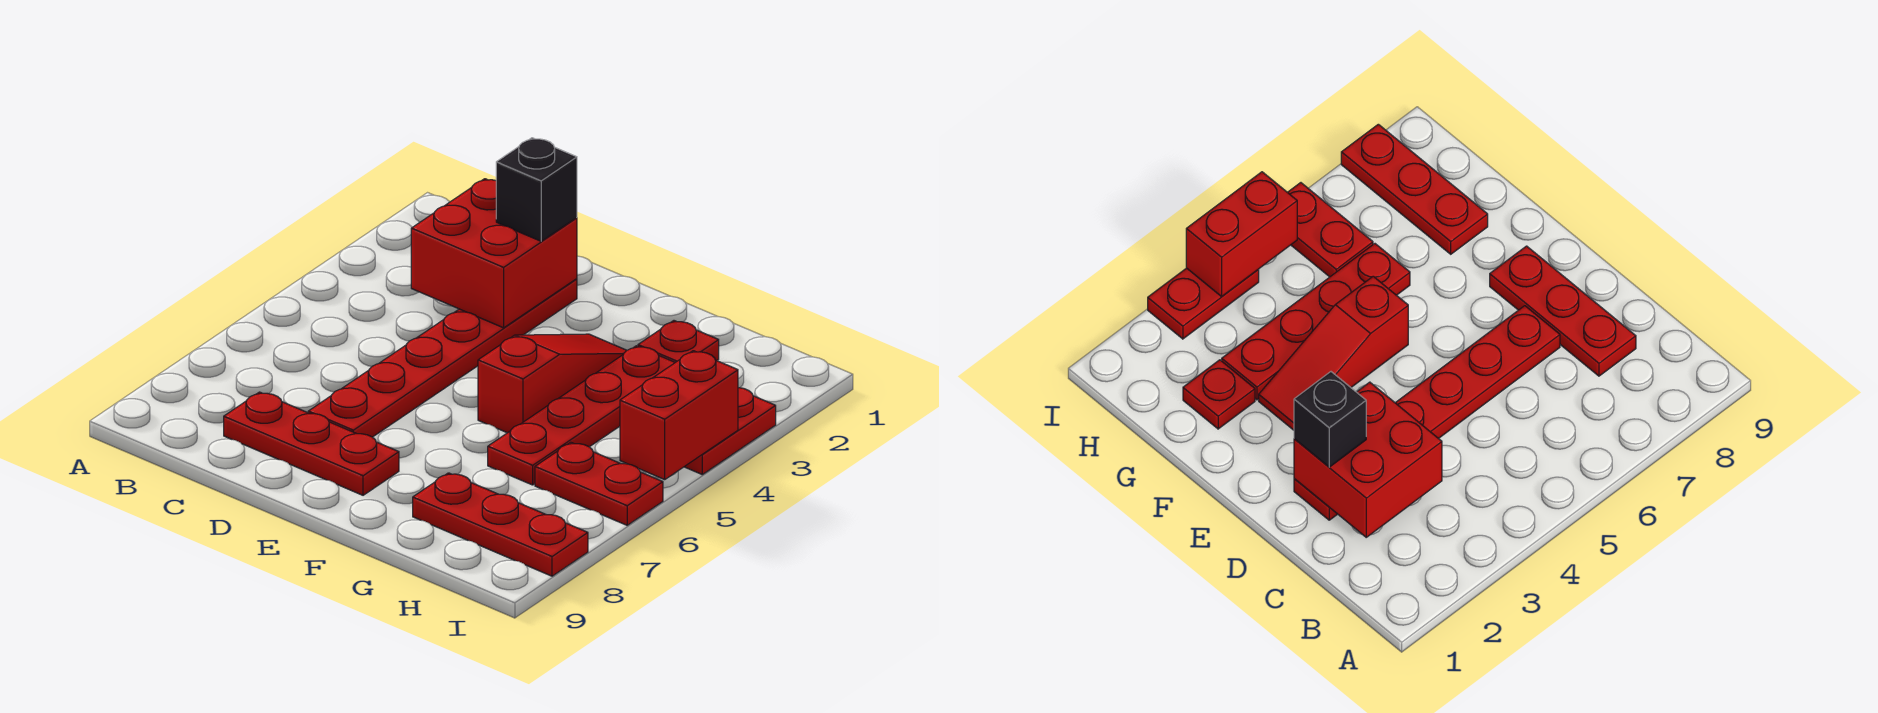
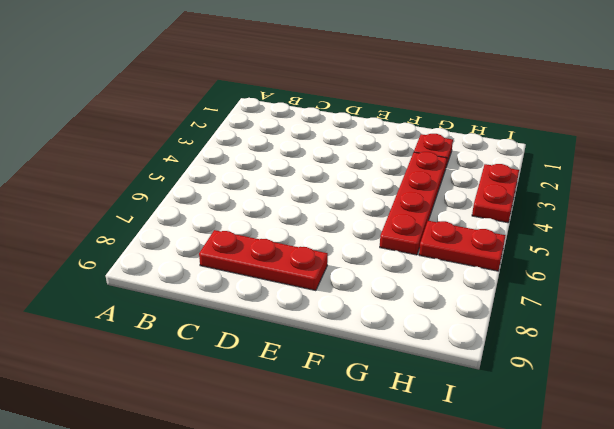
none -> red 1x6 plate [308,279,577,437]
none -> red 1x3 slope [478,334,627,433]

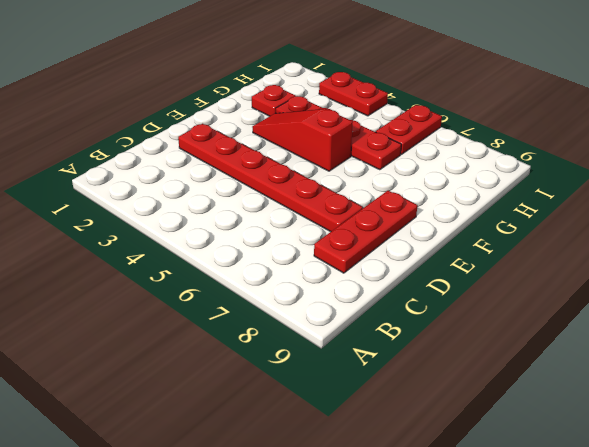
none -> red 1x3 plate [413,473,588,576]
none -> red 2x2 brick [411,179,577,328]

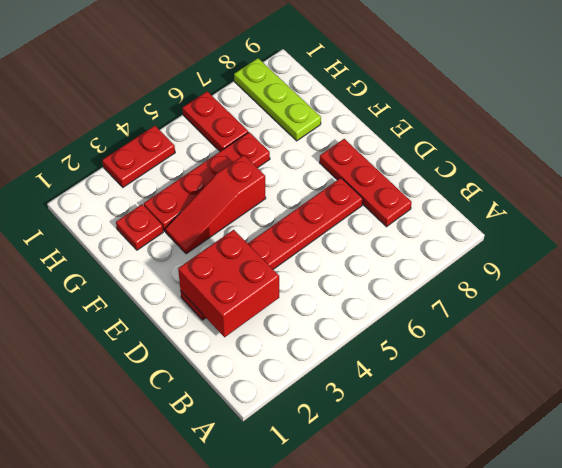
lime 1x3 plate [234,58,321,141] -> red 1x3 plate [413,473,588,576]
none -> red 1x2 brick [620,351,738,480]
none -> black 1x1 brick [496,138,577,241]

